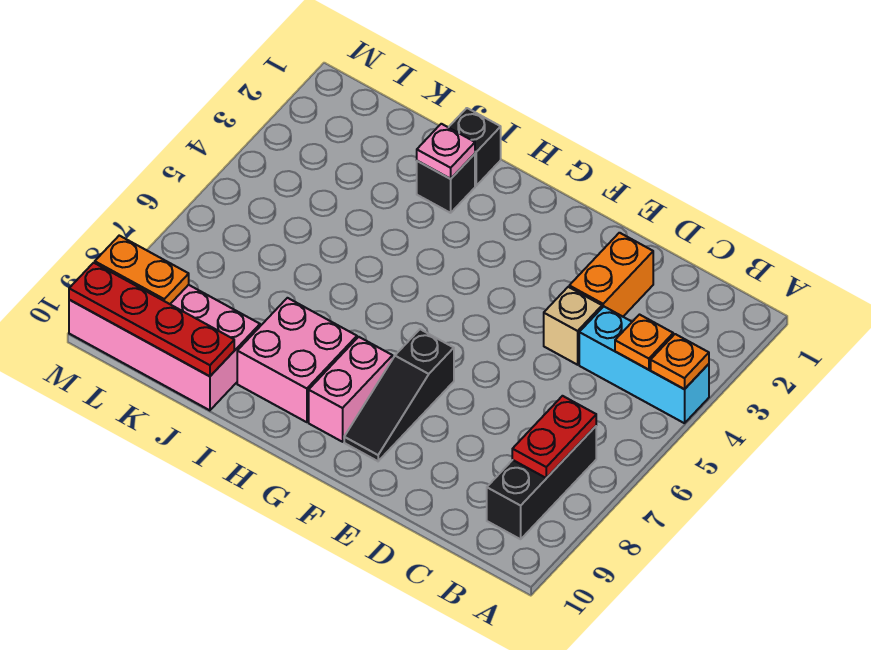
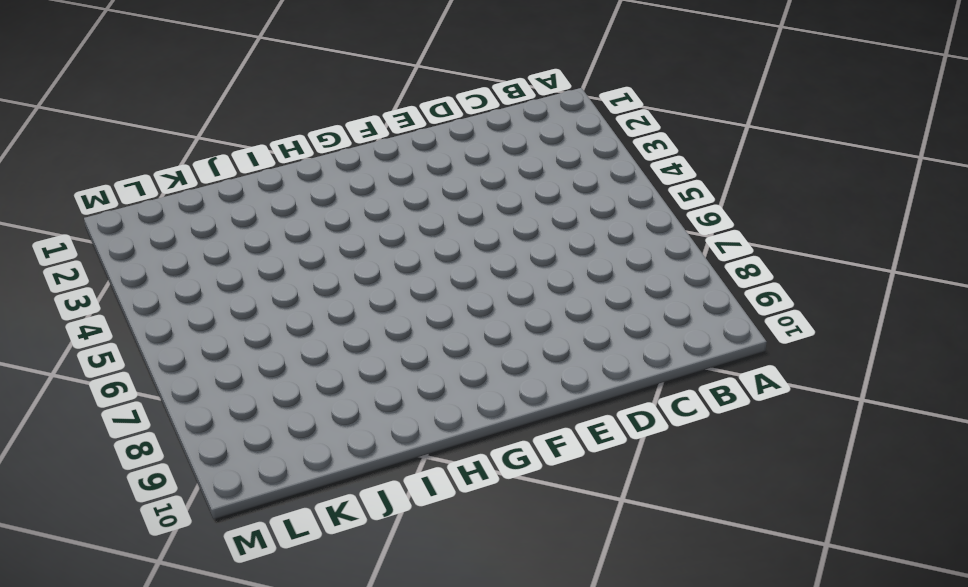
none -> cyan 1x3 brick [579,306,709,423]
none -> black 1x3 brick [487,426,596,539]
none -> orange 1x2 brick [569,233,653,317]

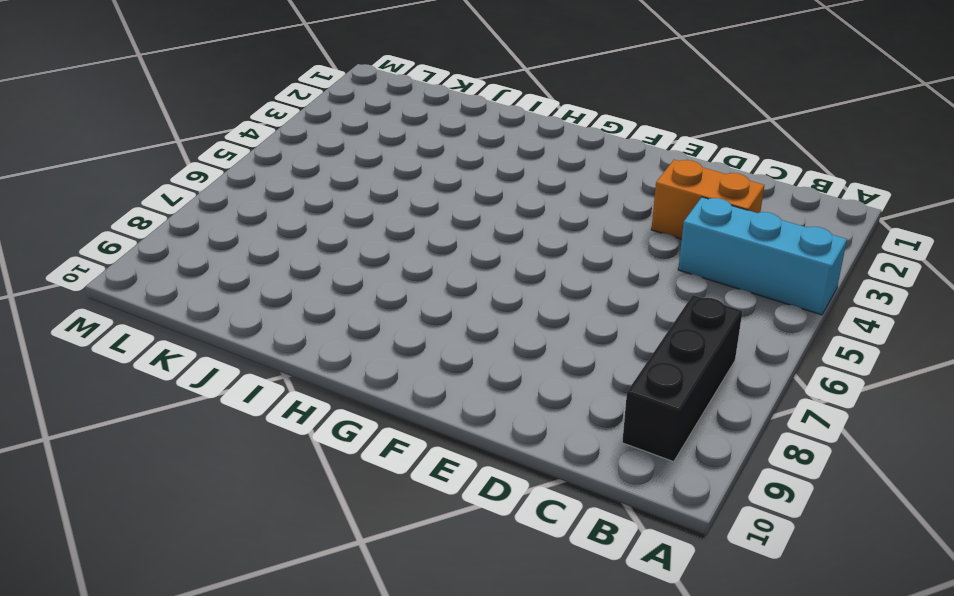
orange 1x2 brick [651,160,764,239] -> orange 1x2 brick turned to [569,233,653,317]
none -> tan 1x1 brick [544,287,602,365]
none -> black 1x3 slope [344,329,454,461]
none -> pink 1x2 brick [309,337,393,442]

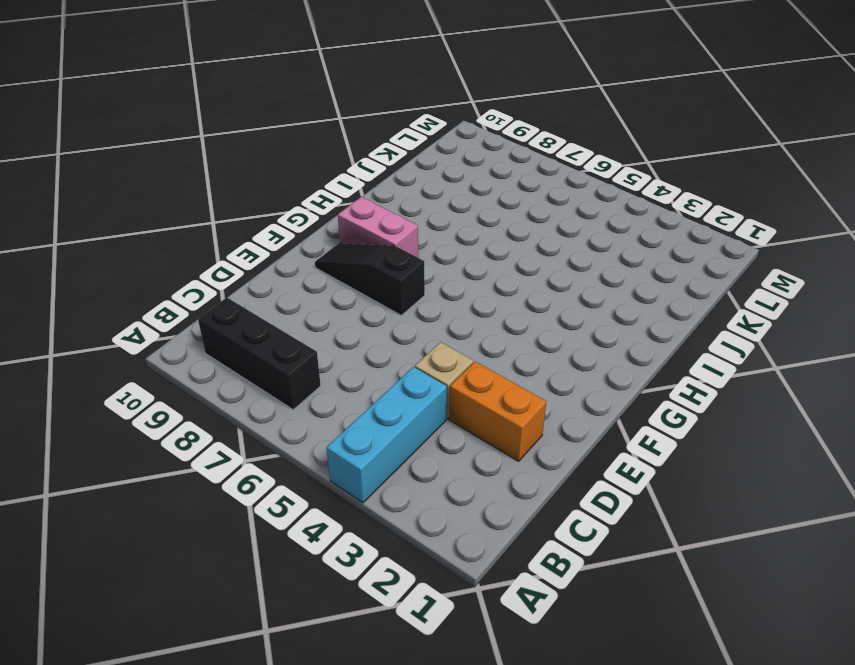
none -> pink 2x2 brick [237,298,357,422]
none -> black 1x1 brick [449,108,501,186]
none -> black 1x1 brick [417,154,475,213]

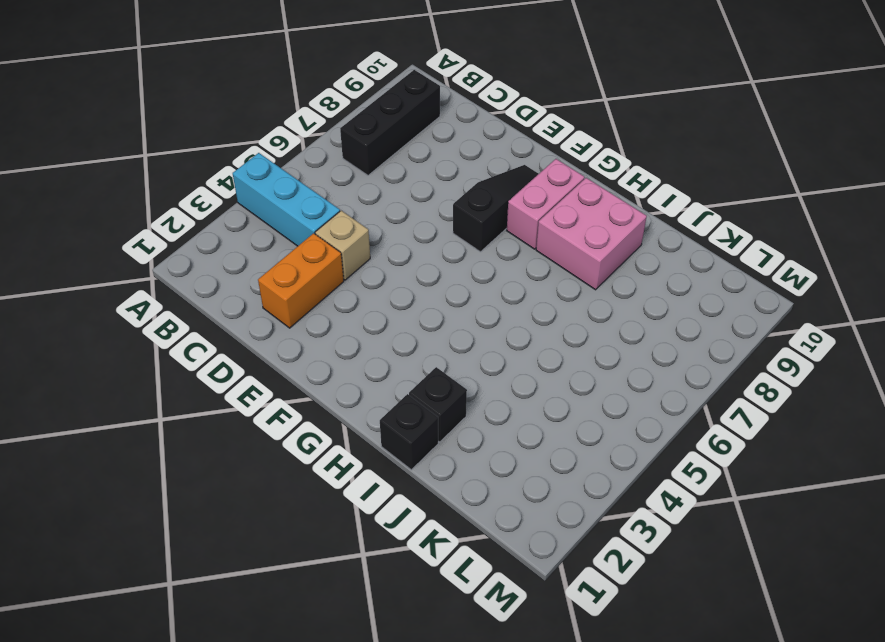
none -> pink 2x4 brick [69,285,260,410]
none -> orange 1x1 plate [651,334,709,389]
none -> orange 1x1 plate [615,315,673,370]

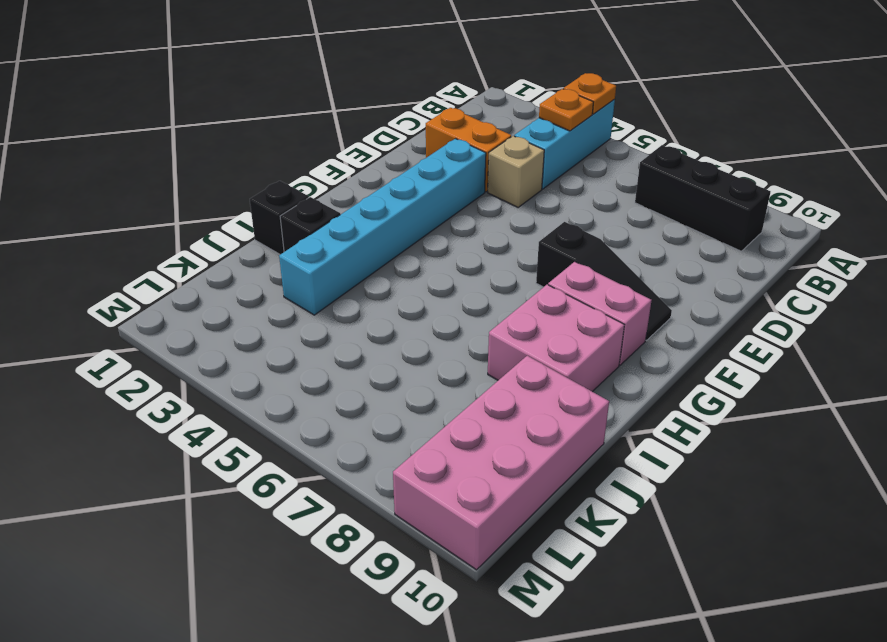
cyan 1x6 brick [279,139,486,315] -> none
none -> red 1x2 plate [512,396,596,478]
none -> pink 1x1 plate [417,124,475,179]
none -> red 1x4 plate [69,263,234,376]

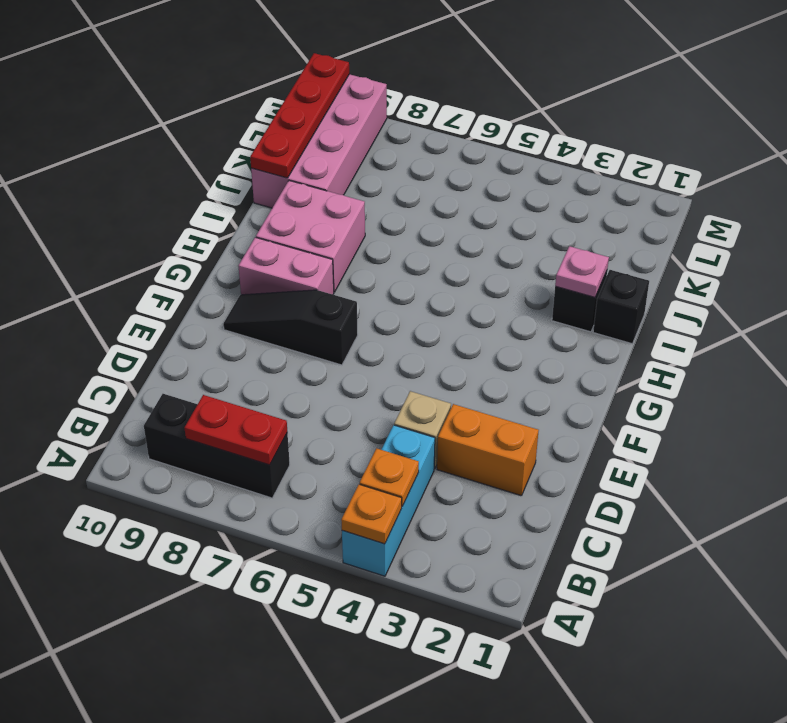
none -> orange 1x2 plate [95,236,189,304]

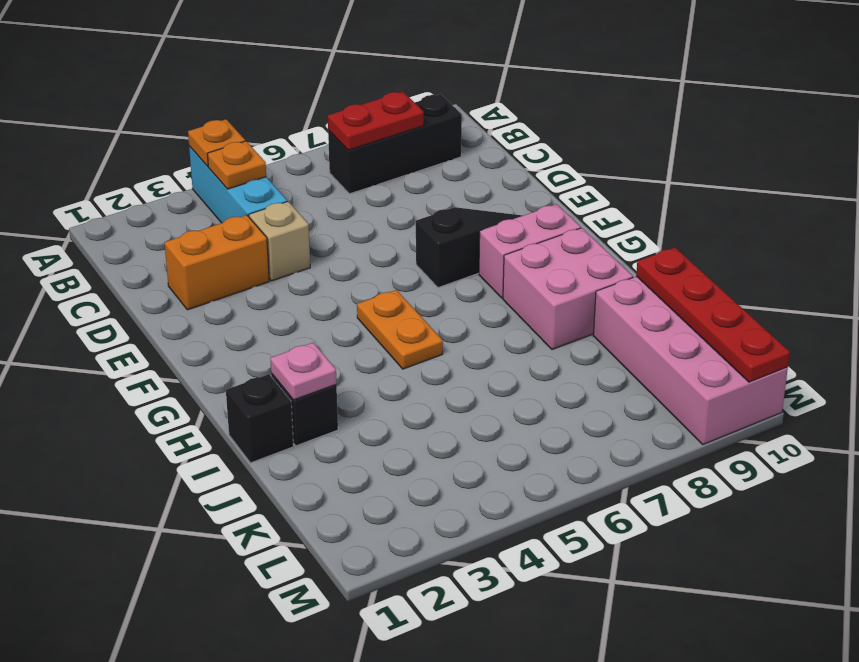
orange 1x2 plate [357,290,443,369] -> orange 1x2 plate moved to [95,236,189,304]

